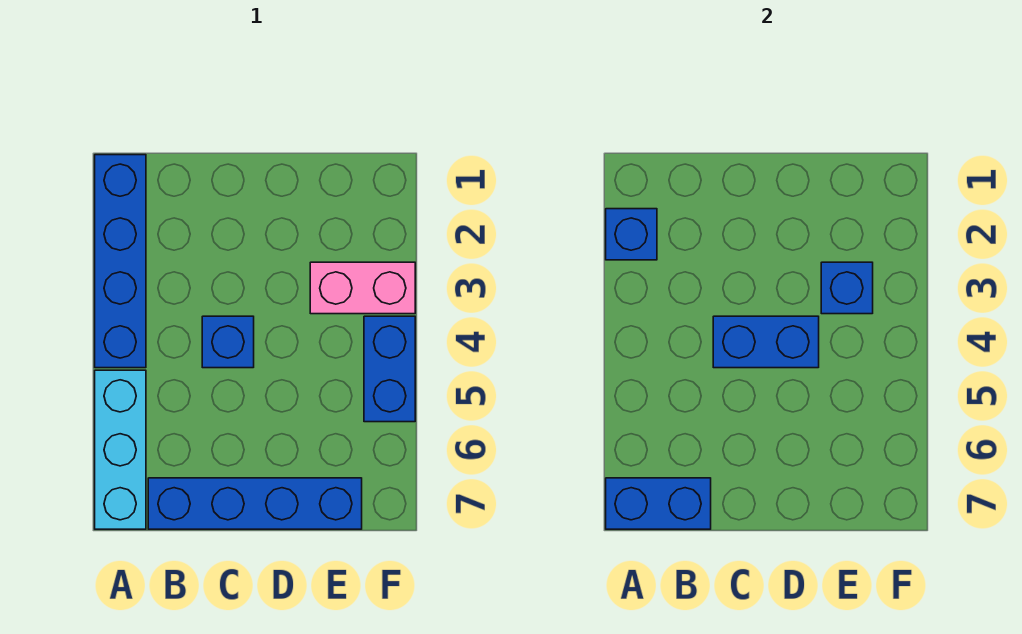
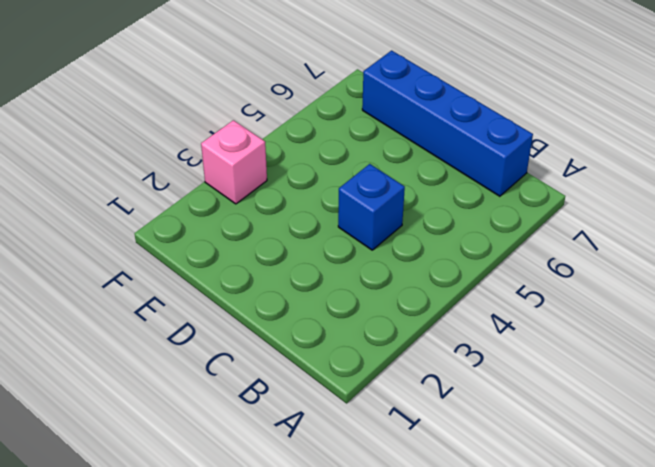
pink 1x1 brick [201,120,267,204] -> pink 1x2 brick [310,262,415,314]
none -> blue 1x4 brick [95,155,146,368]
none -> cyan 1x3 brick [95,370,146,529]

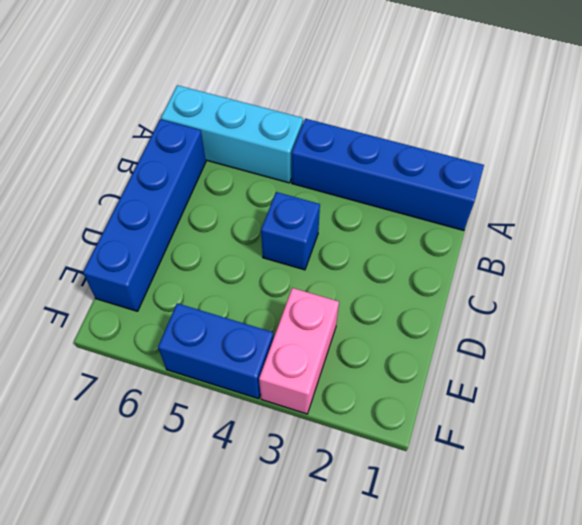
none -> blue 1x1 brick [606,209,657,260]
none -> blue 1x2 brick [606,478,711,529]

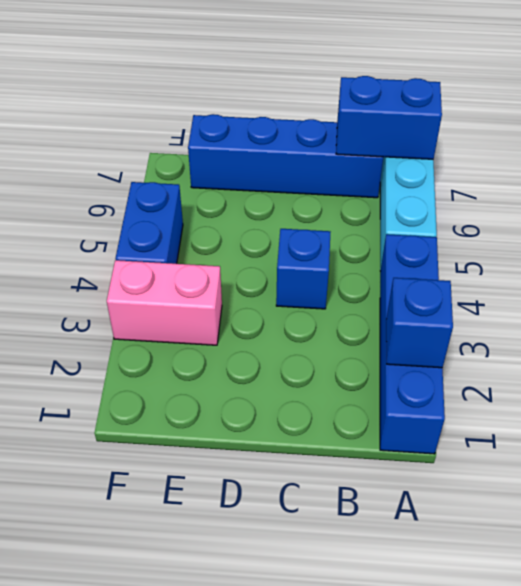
none -> blue 1x2 brick [713,316,819,368]
none -> blue 1x1 brick [821,262,873,314]

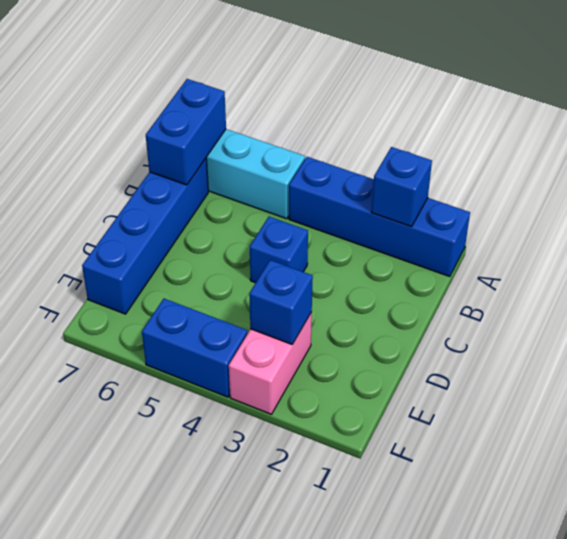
none -> blue 1x2 brick [713,316,819,368]

